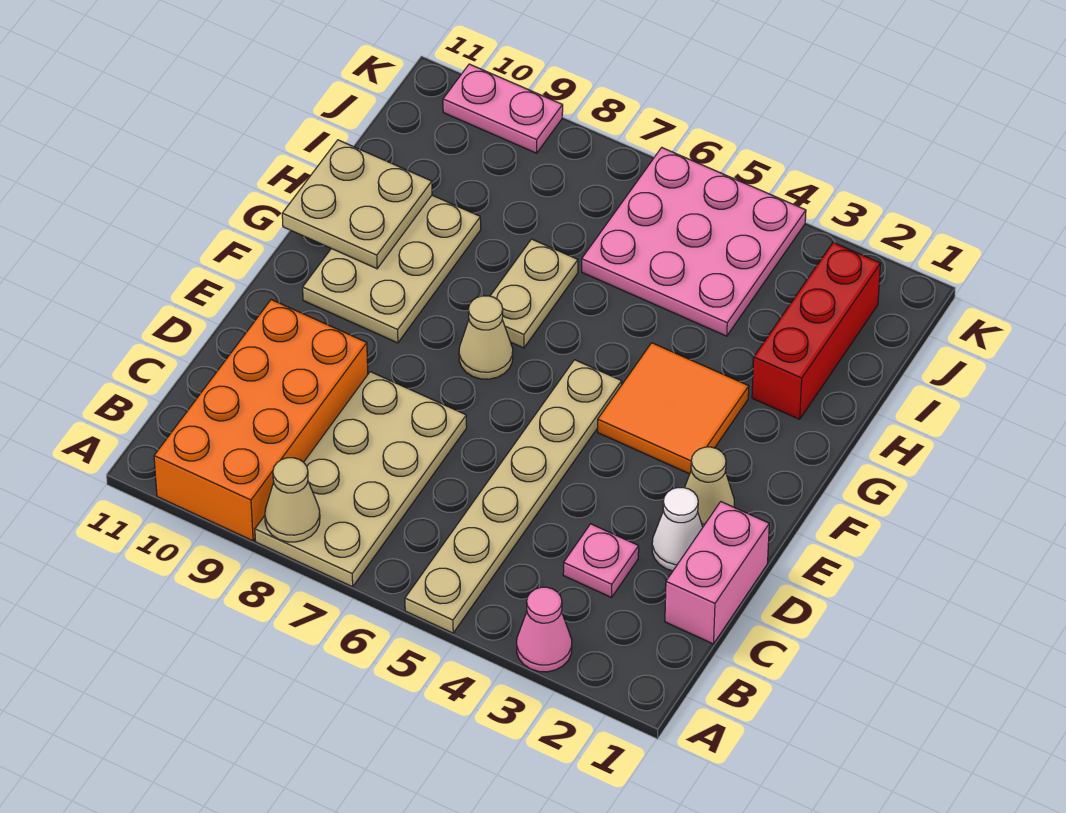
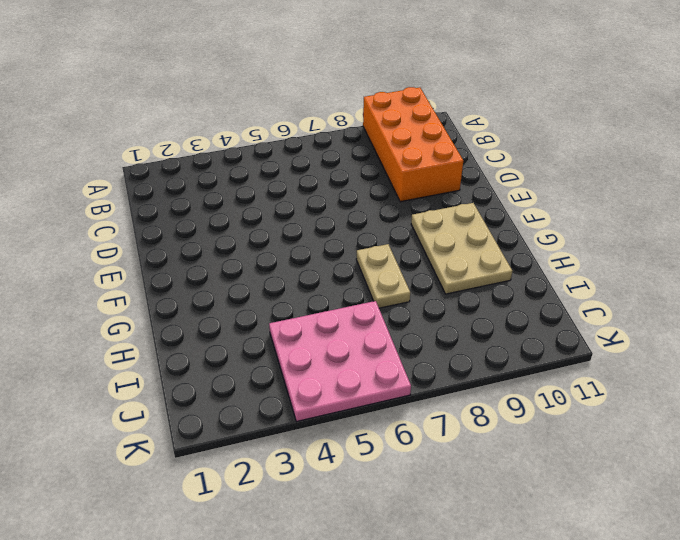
none -> pink 1x1 cone [517,587,572,672]
none -> tan 1x6 plate [405,360,622,633]
none -> tan 2x4 plate [255,372,467,587]

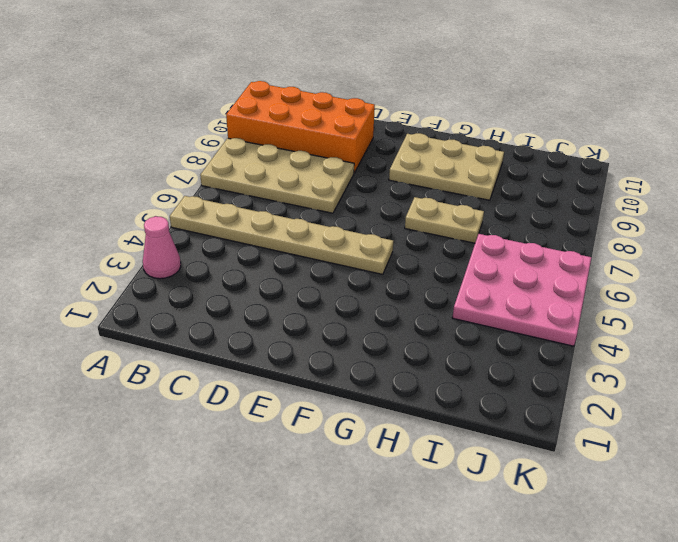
none -> pink 1x2 brick [665,502,769,644]
none -> pink 1x1 plate [563,524,639,597]
none -> white 1x1 cone [652,488,703,571]

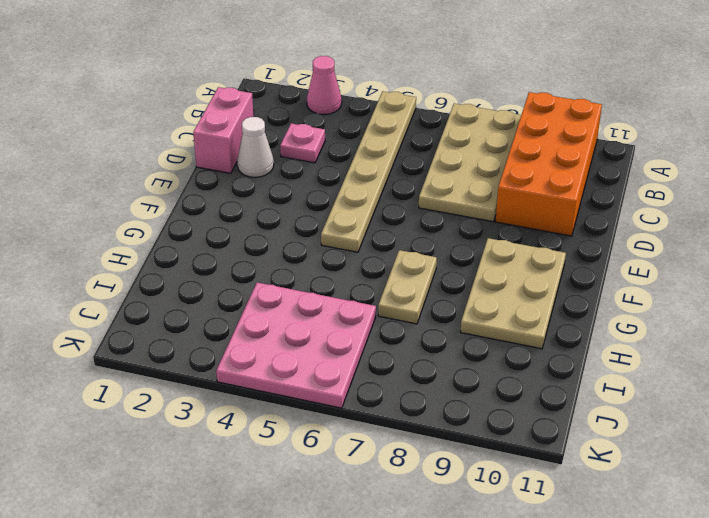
none -> tan 1x1 cone [685,447,734,527]
none -> orange 2x2 tile [598,343,749,474]
none -> tan 1x1 cone [459,296,513,379]

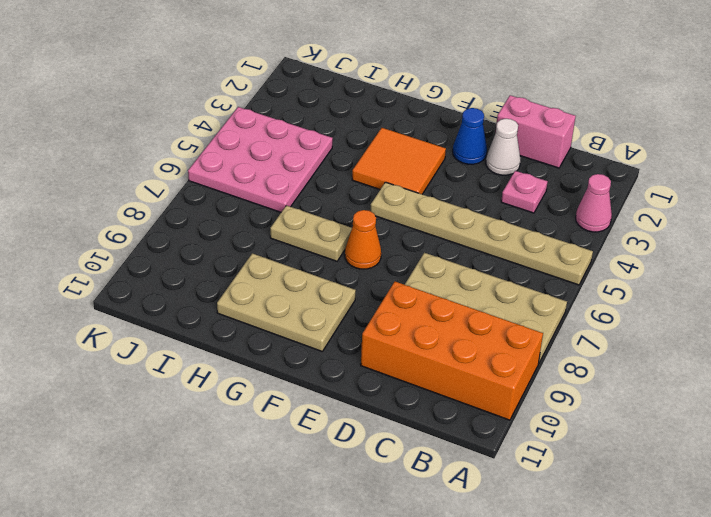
blue 1x1 cone [453,108,487,164] -> tan 1x1 cone [685,447,734,527]
orange 1x1 cone [345,210,381,269] -> tan 1x1 cone [459,296,513,379]
none -> red 1x3 brick [752,243,881,419]
none -> pink 1x2 plate [443,64,563,153]
none -> tan 1x1 cone [265,458,320,542]

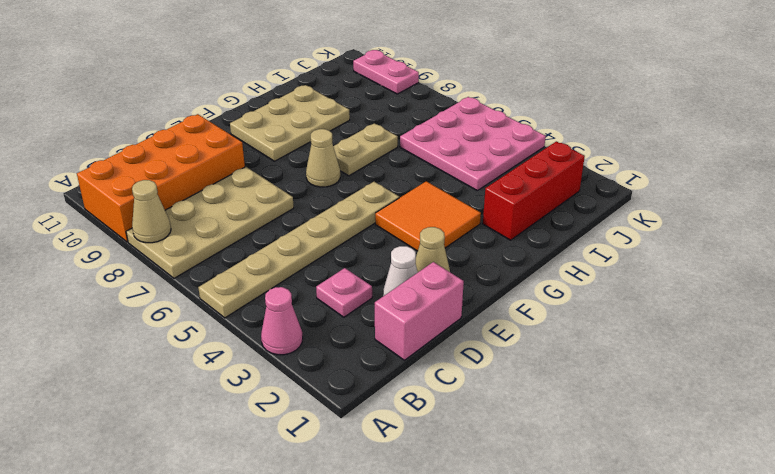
none -> tan 2x2 plate [282,140,432,269]

